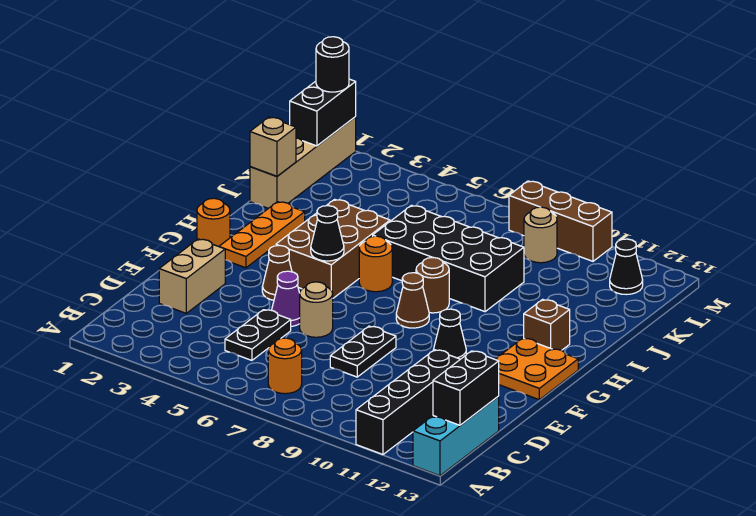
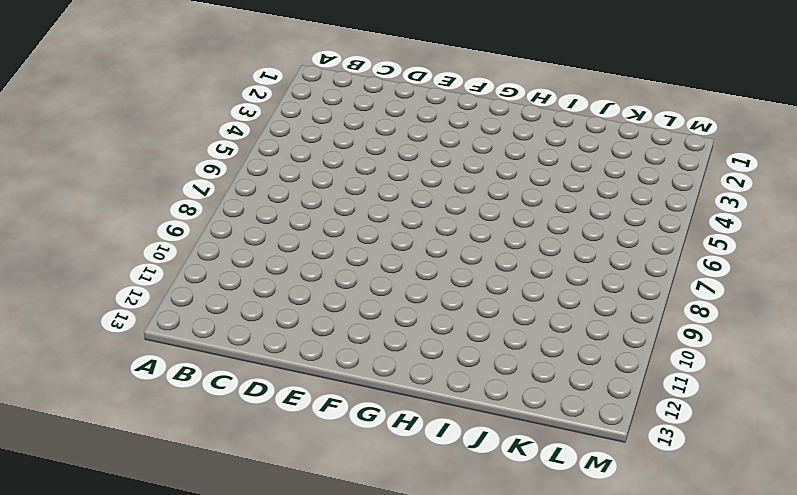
none -> black 1x4 brick [356,350,460,454]
none -> cyan 1x3 brick [413,396,499,476]
none -> orange 1x1 round brick [268,338,302,394]

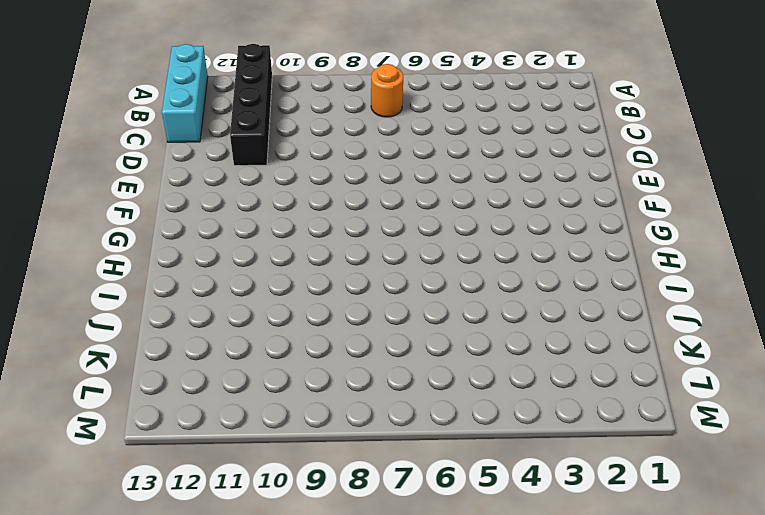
none -> black 1x2 plate [225,310,291,360]
none -> tan 1x2 brick [159,239,225,313]
none -> black 1x2 plate [330,326,396,377]

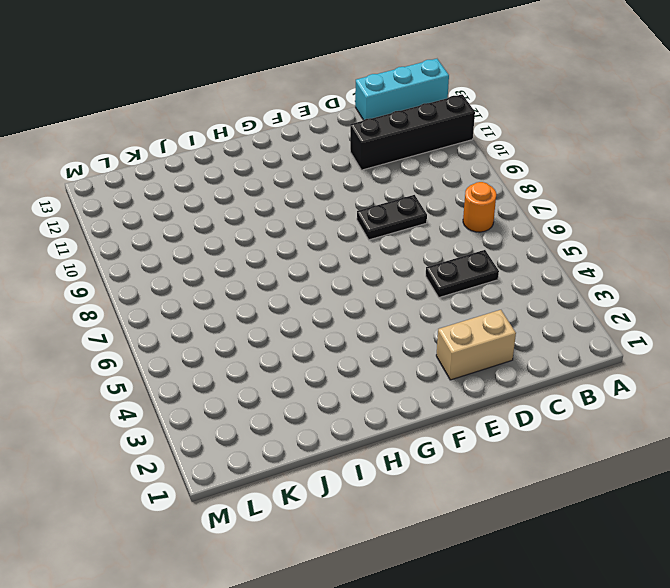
none -> purple 1x1 cone [272,271,300,326]
none -> tan 1x1 round brick [300,282,333,337]
none -> brown 1x1 cone [262,245,292,300]

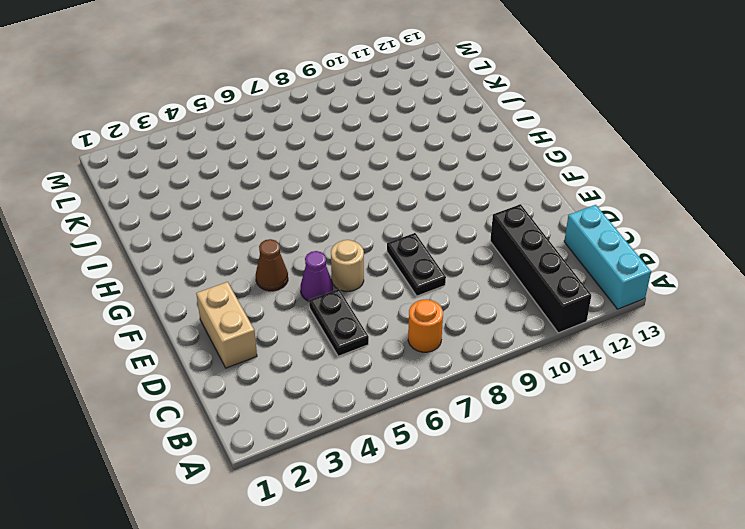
none -> black 1x1 cone [434,309,466,359]
none -> orange 2x2 plate [495,338,578,400]
none -> orange 1x1 round brick [197,198,230,247]

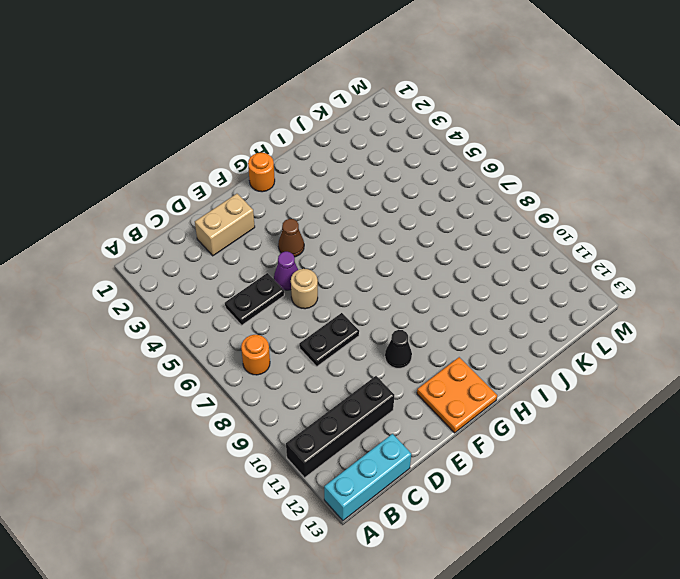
none -> orange 1x3 plate [219,202,305,268]
none -> brown 2x3 brick [276,199,390,298]
none -> brown 1x1 cone [396,273,429,328]

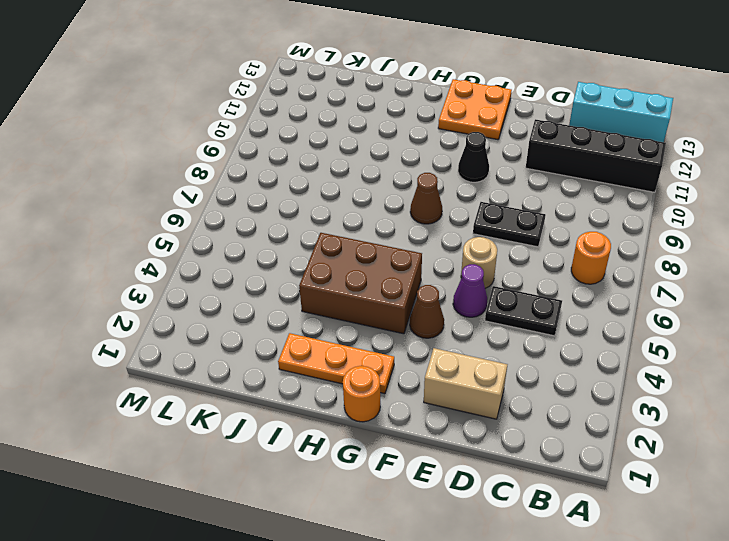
none -> orange 1x1 round brick [359,236,392,292]
none -> brown 1x1 round brick [416,258,449,313]
none -> brown 1x1 brick [524,299,570,350]

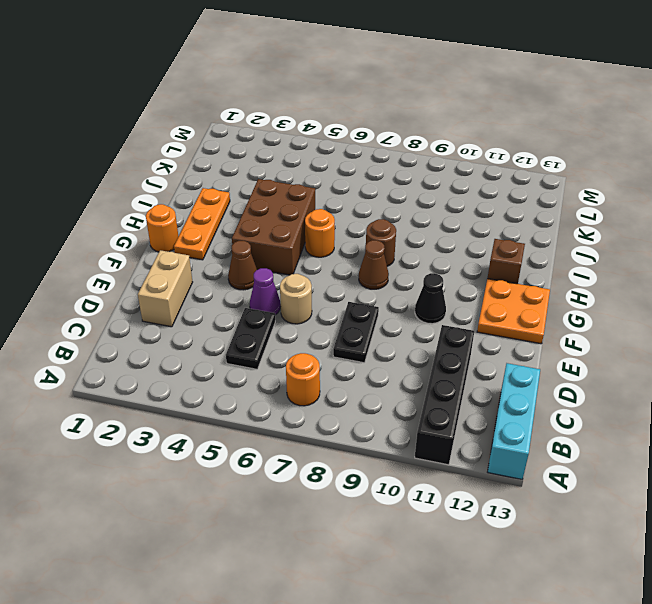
none -> black 2x4 brick [373,205,524,312]
none -> tan 1x4 brick [250,117,356,208]
none -> tan 1x1 round brick [524,207,557,263]

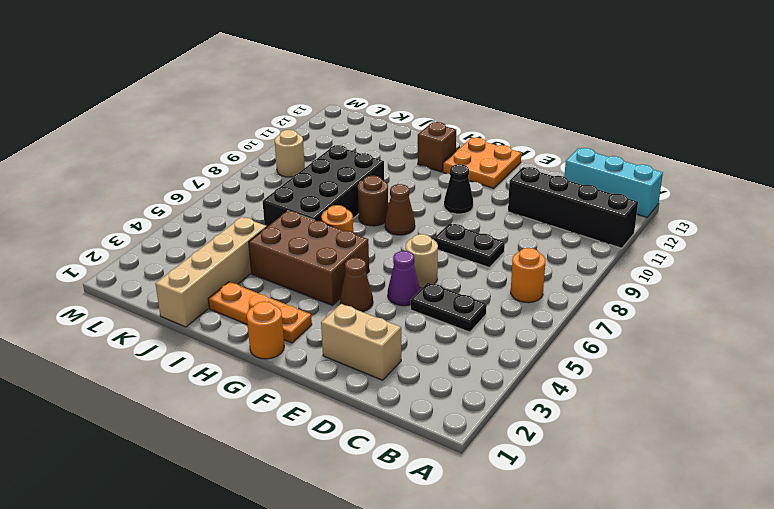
tan 1x4 brick [156,217,267,327] -> tan 1x4 brick turned to [250,117,356,208]
none -> black 1x1 cone [610,239,643,295]
none -> brown 1x3 brick [509,181,612,261]
none -> black 1x2 brick [433,351,499,425]

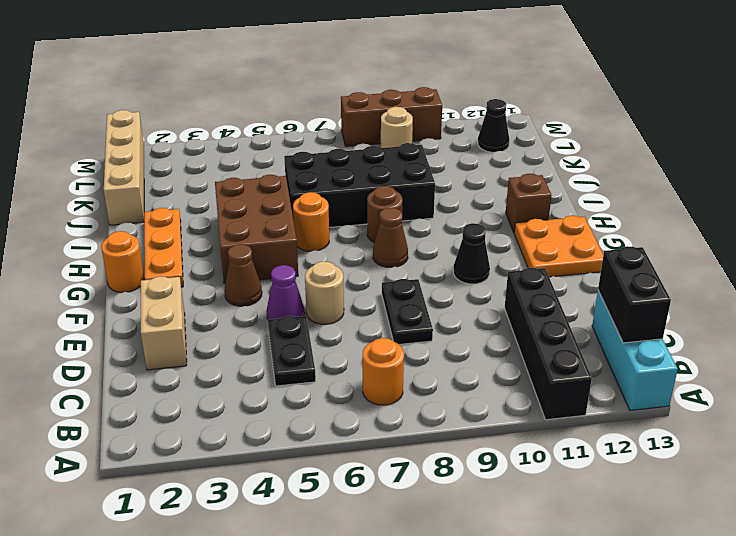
none -> black 1x1 cone [311,206,344,261]
none -> tan 1x1 brick [250,117,296,176]
none -> black 1x2 brick [290,79,356,146]

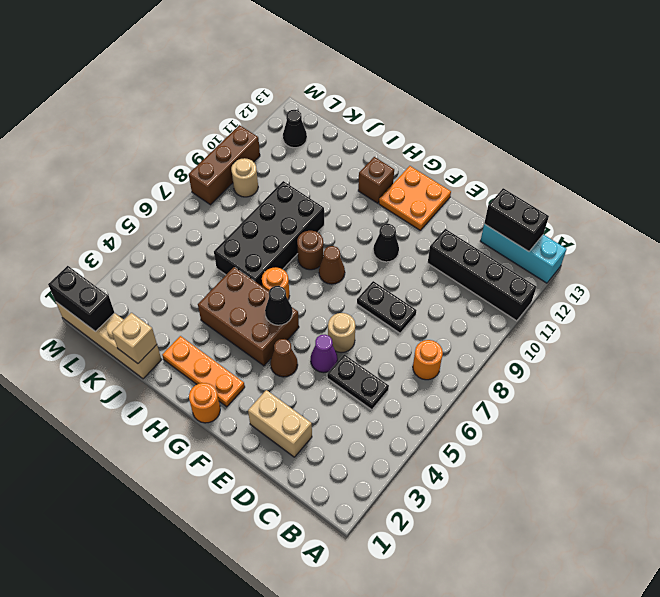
none -> black 1x1 round brick [316,37,349,92]

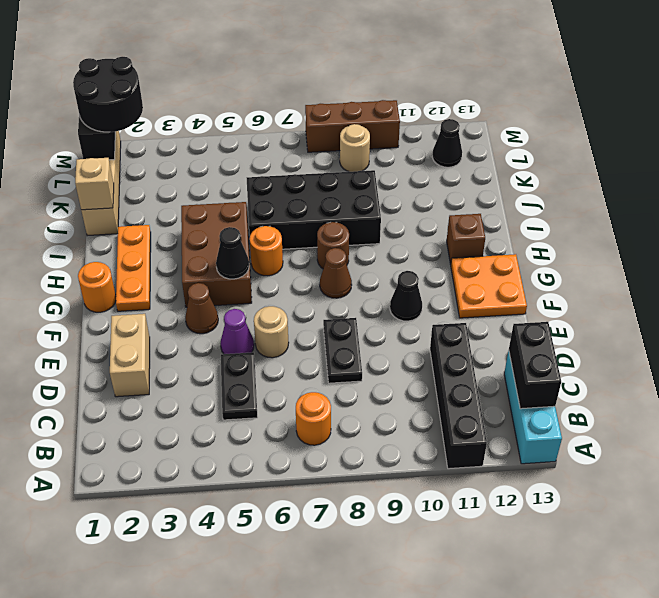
black 2x2 round brick [73,57,143,132] -> black 1x1 round brick [316,37,349,92]

